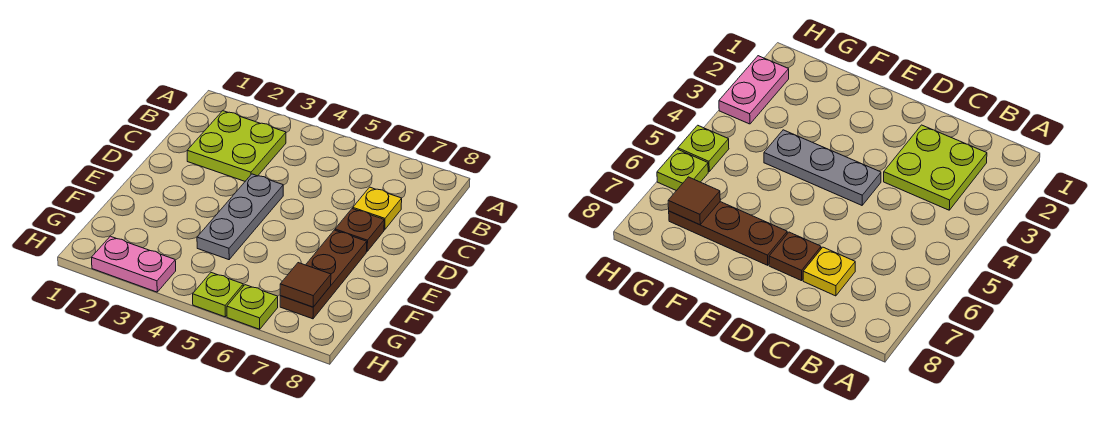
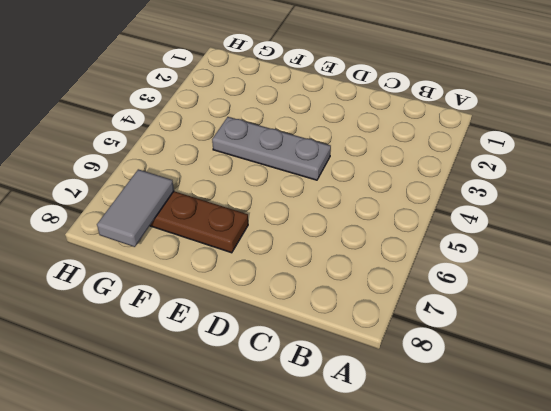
grey 1x2 tile [97,169,174,247] -> brown 1x1 tile [280,263,331,307]
none -> lime 2x2 plate [187,111,286,181]
none -> yellow 1x1 plate [353,187,402,230]

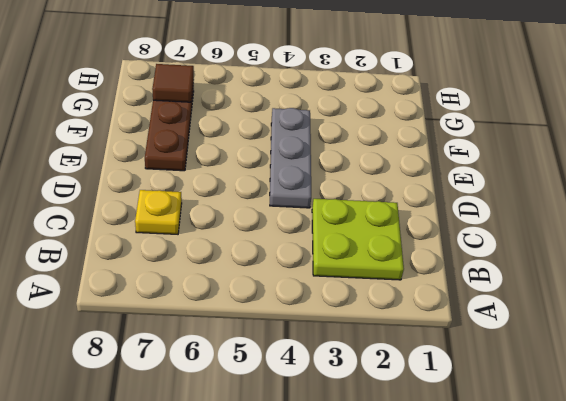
none -> brown 1x1 plate [335,209,384,251]
none -> pink 1x2 plate [92,236,176,292]

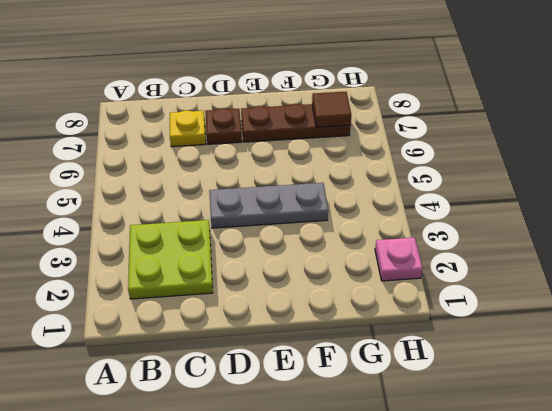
pink 1x1 plate [375,237,423,281] -> pink 1x2 plate [92,236,176,292]
none -> lime 1x1 plate [193,273,243,317]
none -> lime 1x1 plate [227,285,278,329]

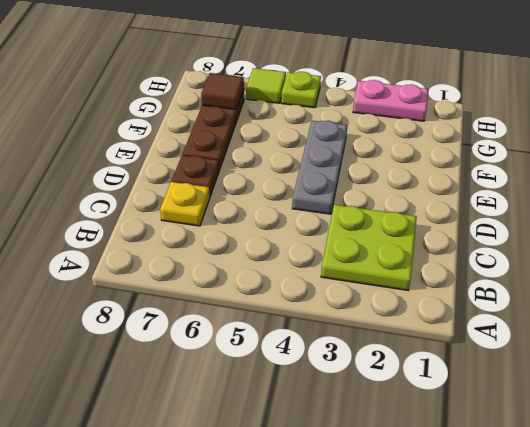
lime 1x1 tile [246,68,286,103] -> lime 1x1 plate [227,285,278,329]

